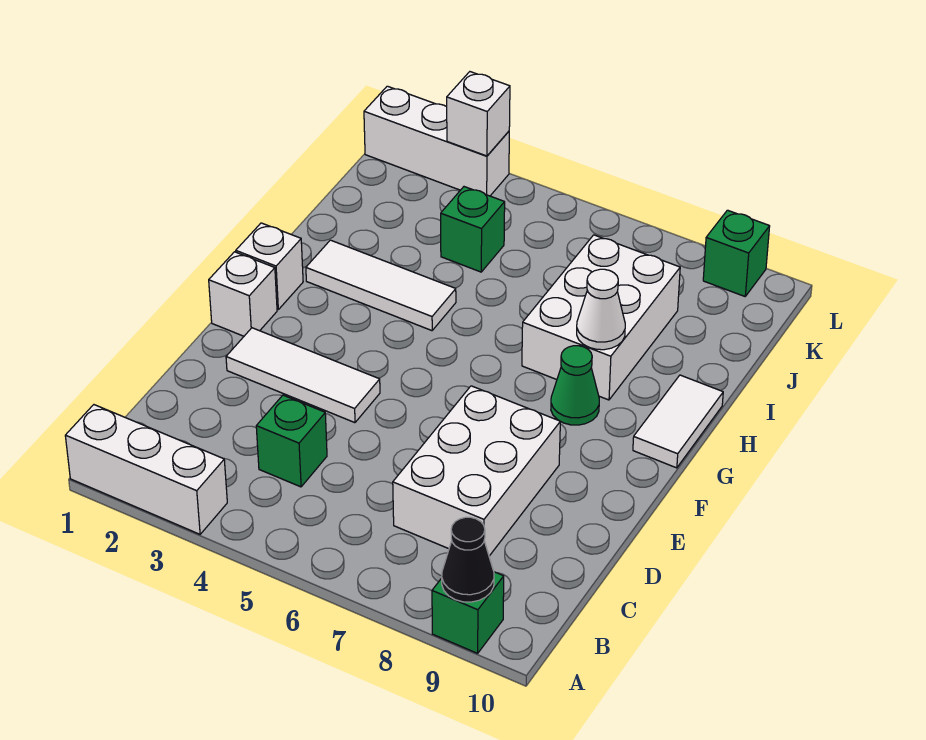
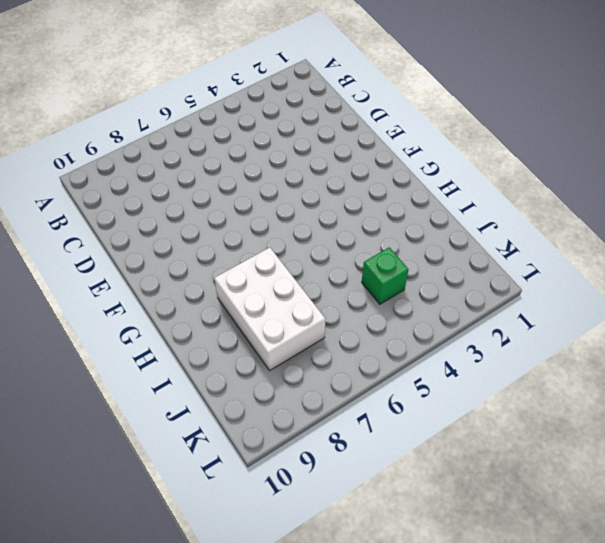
none -> white 1x3 brick [65,405,227,534]
none -> green 1x1 brick [432,572,504,653]
none -> green 1x1 brick [256,395,327,487]

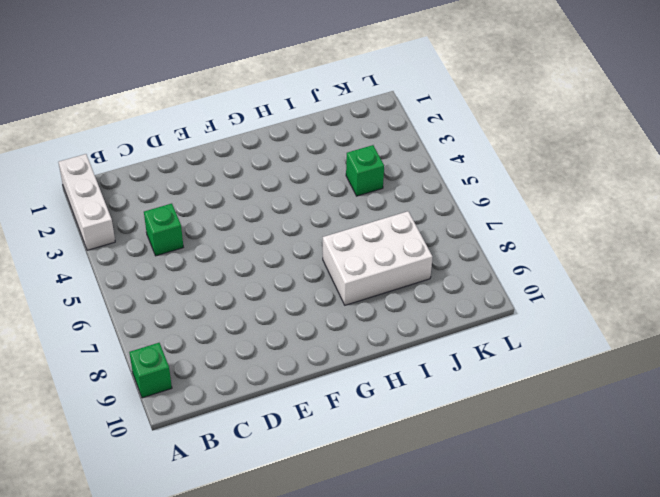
none -> white 2x3 brick [393,386,560,556]
none -> white 1x3 tile [226,328,380,423]
none -> white 1x1 brick [209,252,277,336]

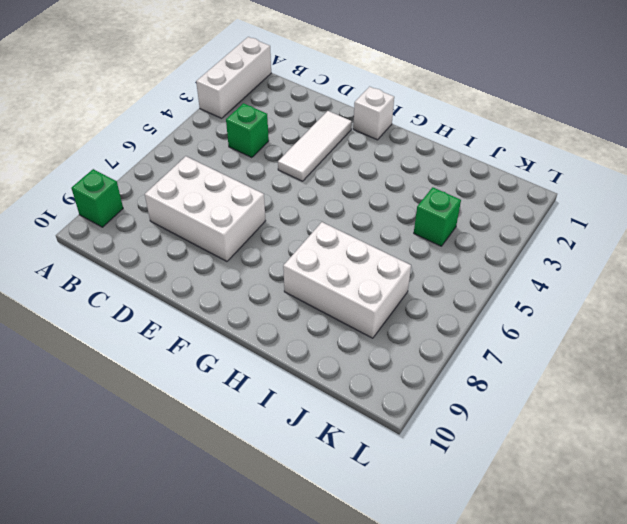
none -> white 1x1 brick [236,223,303,310]
none -> green 1x1 cone [551,346,599,425]
none -> white 1x2 tile [633,375,723,468]

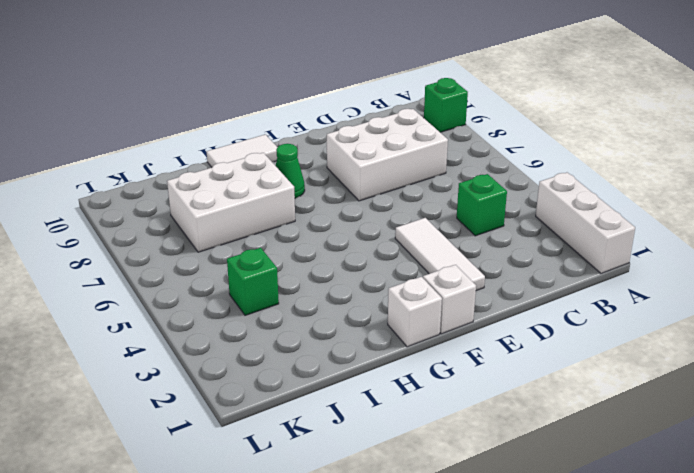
none -> white 1x3 tile [306,240,456,331]
none -> white 1x3 brick [364,86,509,196]
none -> green 1x1 brick [703,210,770,296]

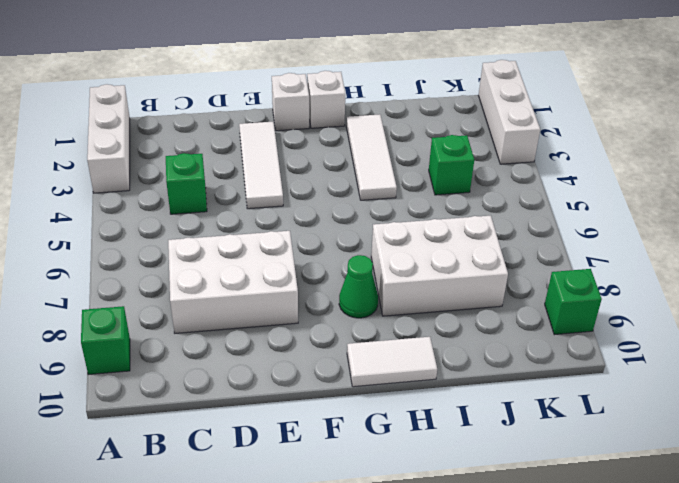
none -> black 1x1 cone [442,517,494,602]
none -> white 1x1 cone [577,269,625,350]
none -> white 1x1 brick [447,72,510,156]

